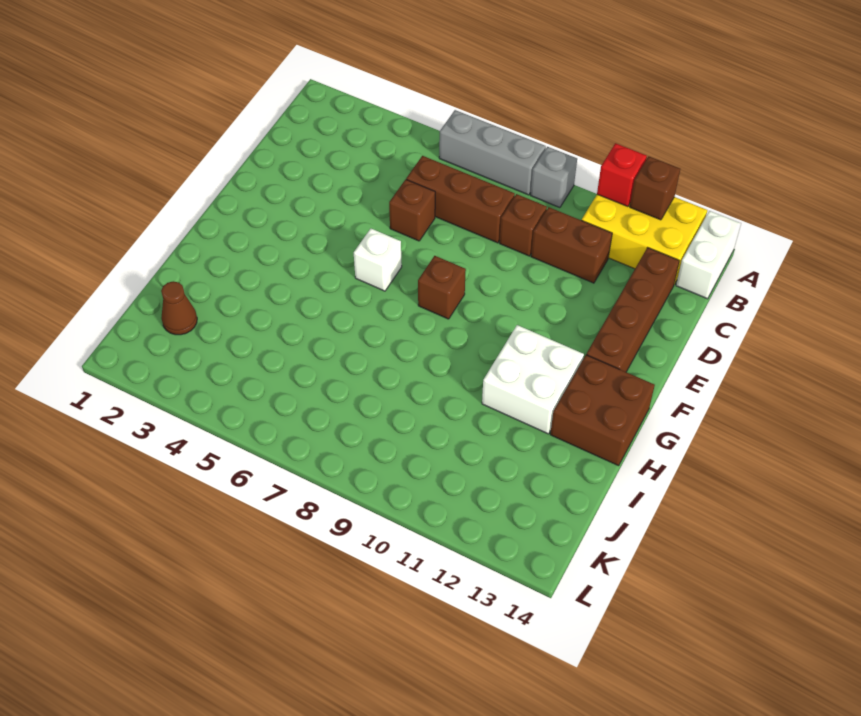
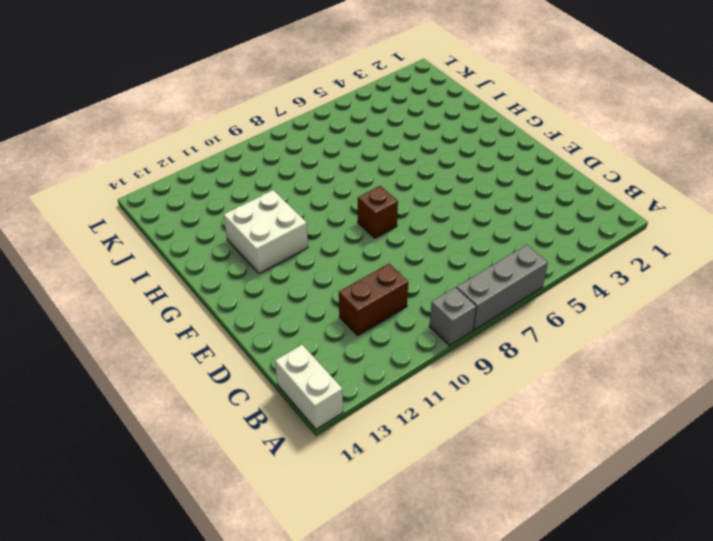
none -> yellow 2x3 brick [582,195,707,284]
none -> brown 1x3 brick [406,156,515,243]
none -> brown 1x1 brick [500,194,547,256]

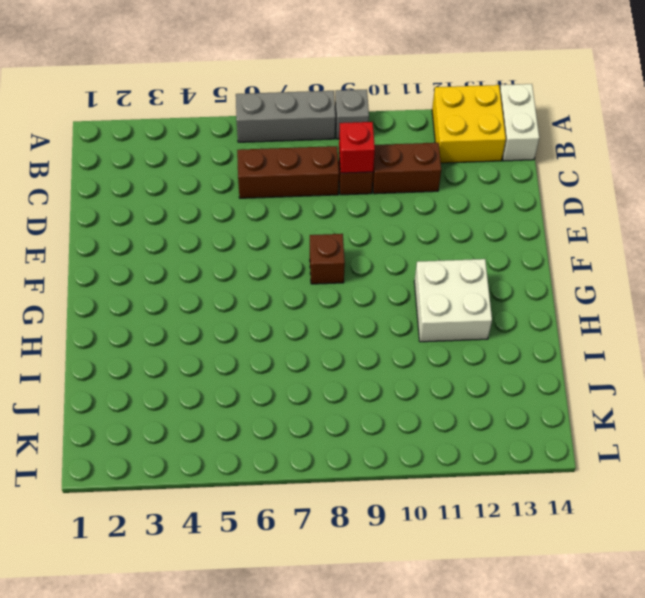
yellow 2x2 brick [432,85,506,163] -> yellow 2x3 brick [582,195,707,284]
red 1x1 brick [339,122,375,173] -> red 1x1 brick moved to [597,143,647,207]
none -> brown 1x4 brick [586,248,679,372]
none -> brown 1x1 brick [389,179,435,241]
none -> white 1x1 brick [354,229,402,291]

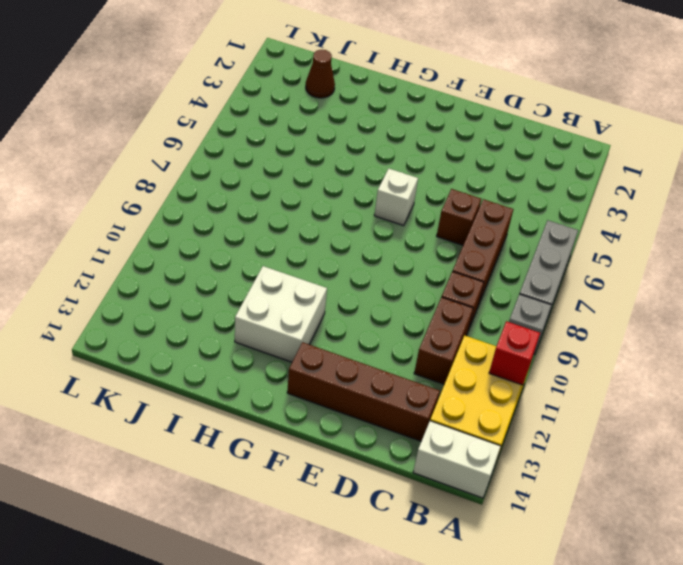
none -> brown 1x1 brick [418,256,466,319]
none -> brown 2x2 brick [550,355,655,466]
none -> brown 1x1 brick [630,156,680,220]

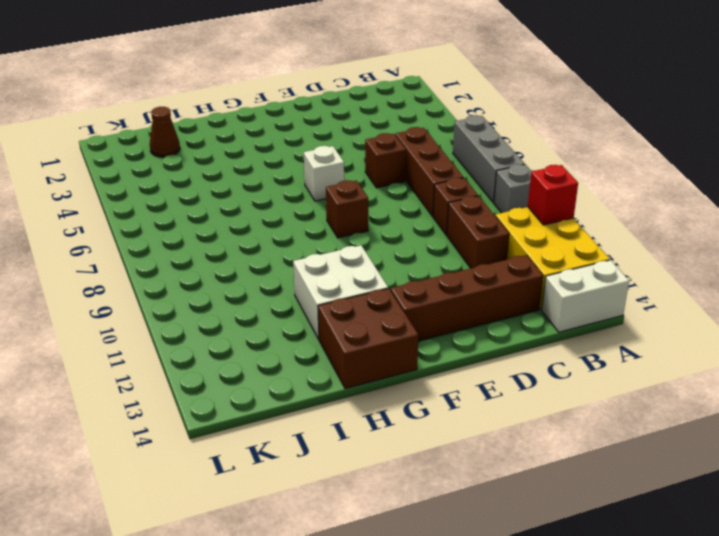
none -> brown 1x1 brick [630,156,680,220]

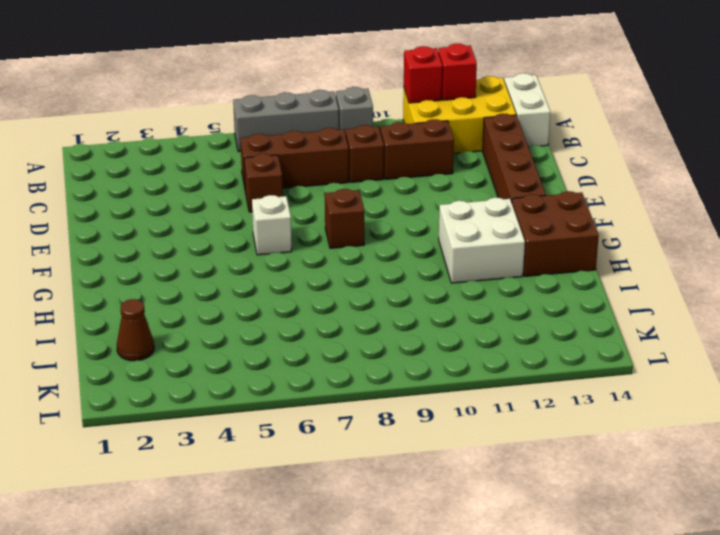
red 1x1 brick [438,44,477,100] -> brown 1x1 brick [630,156,680,220]

